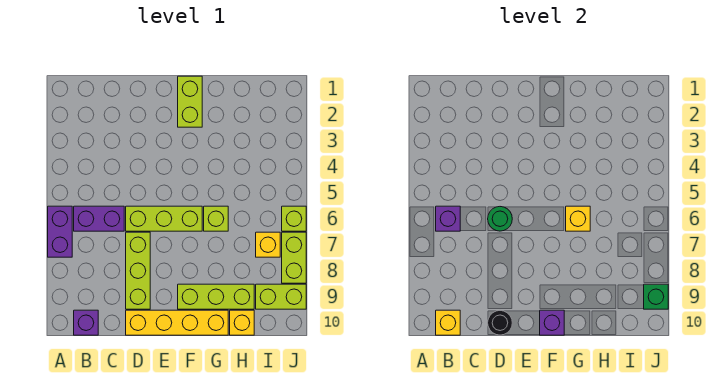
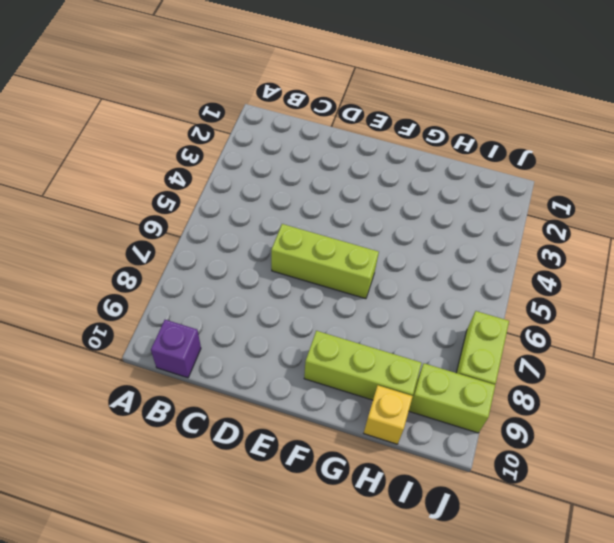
none -> purple 1x2 brick [48,206,72,257]
none -> purple 1x2 brick [74,206,124,231]
none -> lime 1x3 brick [126,232,150,309]

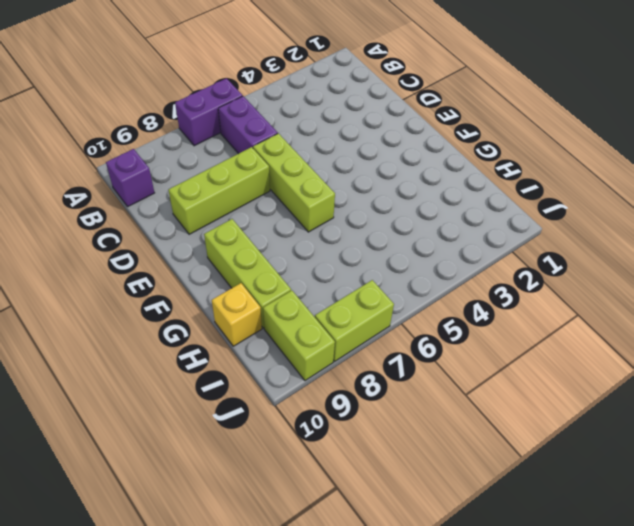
none -> yellow 1x4 brick [126,310,228,335]
none -> lime 1x2 brick [178,76,202,127]
none -> lime 1x1 brick [204,206,228,231]

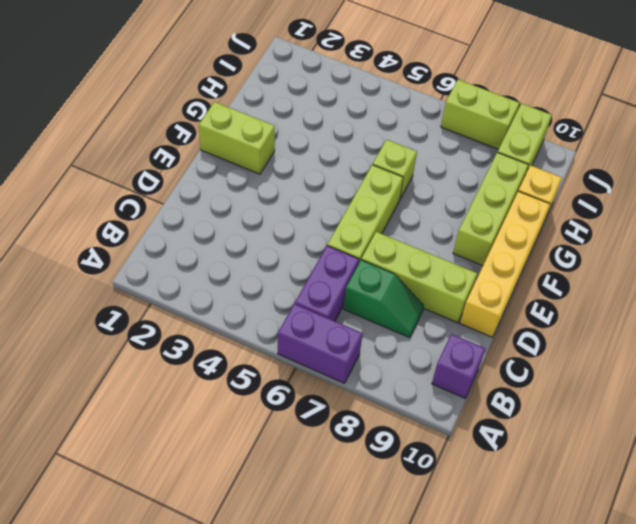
green 1x2 slope [344,260,424,338] -> none
none -> yellow 1x1 brick [256,232,280,257]
none -> lime 1x1 brick [282,206,306,231]
none -> purple 1x1 brick [436,206,460,231]

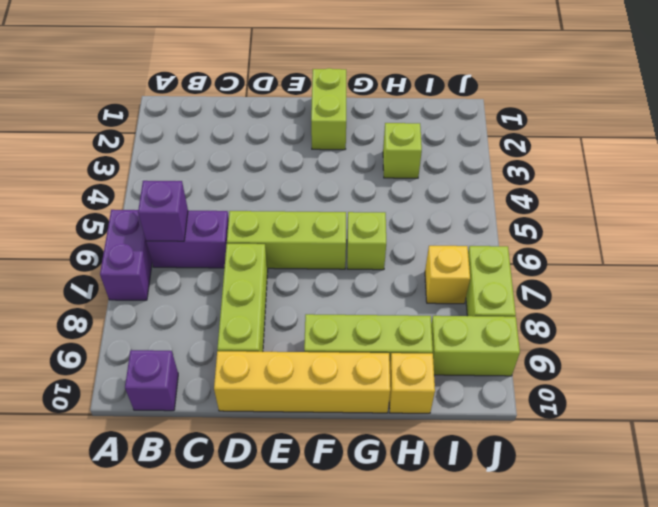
lime 1x1 brick [383,123,422,178] -> lime 1x1 brick moved to [282,206,306,231]
none -> yellow 1x1 brick [436,310,460,335]
none -> green 1x1 round brick [488,207,512,231]
none -> black 1x1 round brick [488,311,512,335]

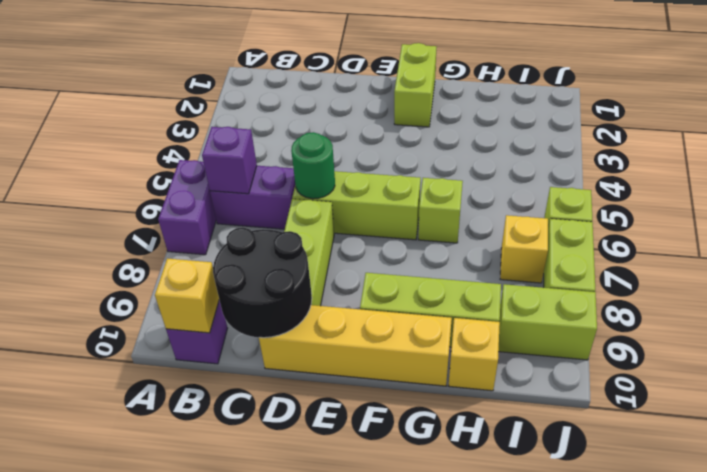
black 2x2 round brick [213,228,312,338] -> black 1x1 round brick [488,311,512,335]
none -> purple 1x1 brick [540,310,564,335]
none -> yellow 1x1 brick [566,206,590,231]
none -> green 1x1 brick [644,284,668,309]

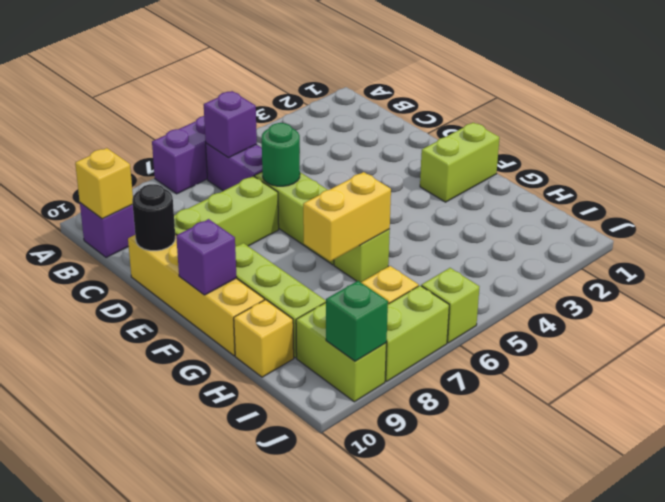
yellow 1x2 brick [303,172,391,261] -> yellow 1x1 brick [566,206,590,231]

